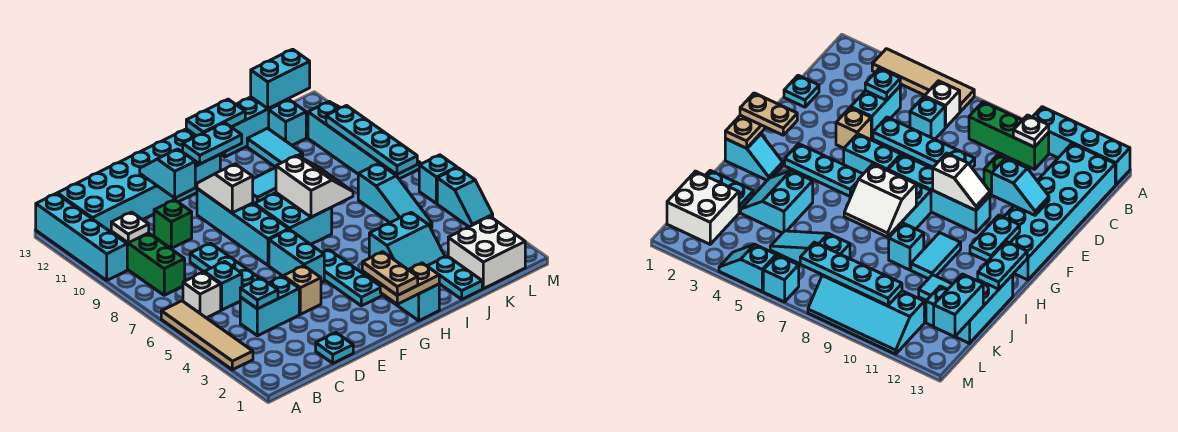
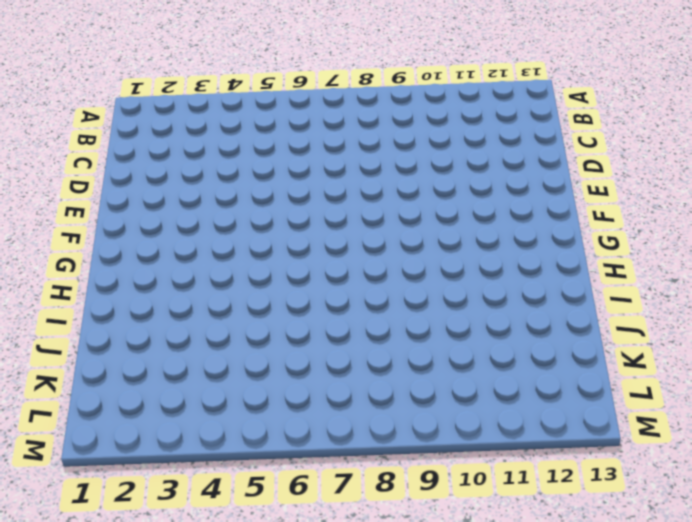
none -> tan 1x4 tile [161,301,253,370]
none -> cyan 1x4 brick [36,194,127,280]
none -> white 1x1 brick [183,272,221,318]
none -> green 1x3 brick [111,231,185,295]

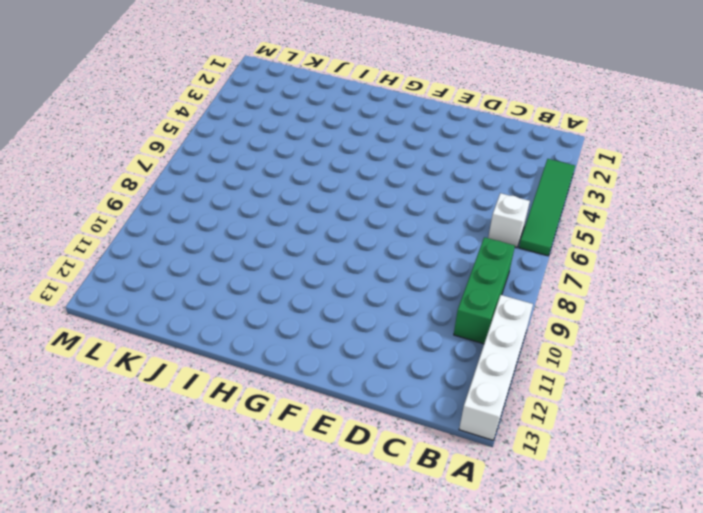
green 1x4 tile [519,159,575,256] -> tan 1x4 tile [161,301,253,370]
white 1x4 brick [459,295,533,440] -> cyan 1x4 brick [36,194,127,280]
none -> cyan 2x6 brick [57,130,220,232]
none -> cyan 1x2 brick [240,276,299,336]
none -> cyan 1x1 brick [204,262,242,310]
none -> cyan 1x1 plate [316,333,353,363]

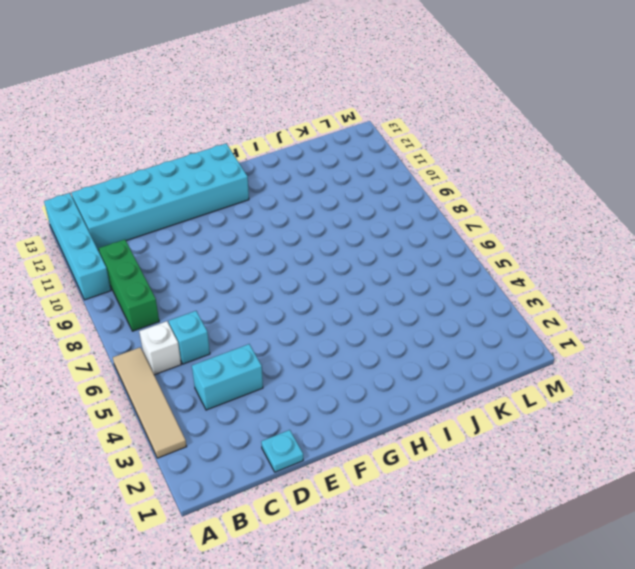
none -> cyan 1x4 plate [190,243,259,287]
none -> green 1x1 brick [154,200,192,248]
none -> tan 1x1 brick [283,266,321,314]
none -> cyan 1x2 brick [269,229,324,283]

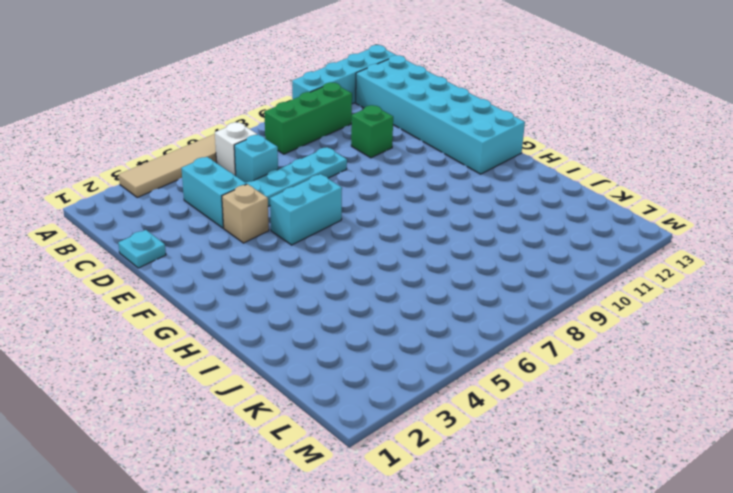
none -> cyan 1x4 brick [197,189,289,265]
none -> cyan 1x3 plate [322,250,382,306]
none -> cyan 2x2 brick [255,193,332,244]
none -> cyan 1x2 slope [384,284,439,321]

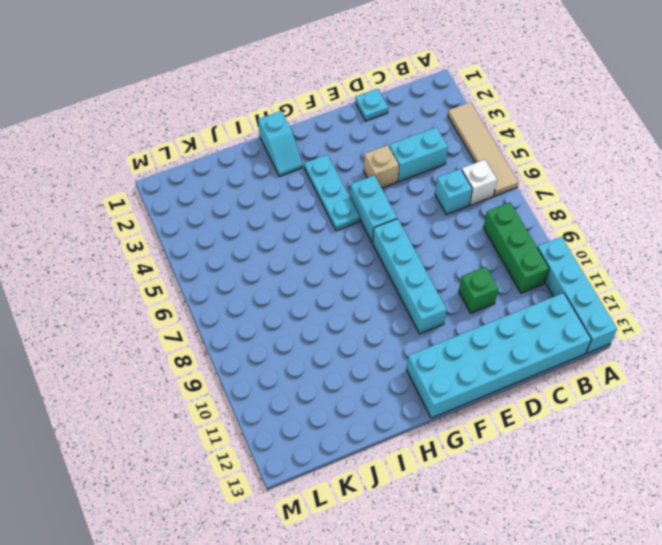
none -> cyan 1x4 plate [190,243,259,287]
none -> cyan 2x2 brick [255,193,332,244]
none -> cyan 1x2 tile [253,168,276,204]
none -> cyan 2x2 slope [369,212,445,270]

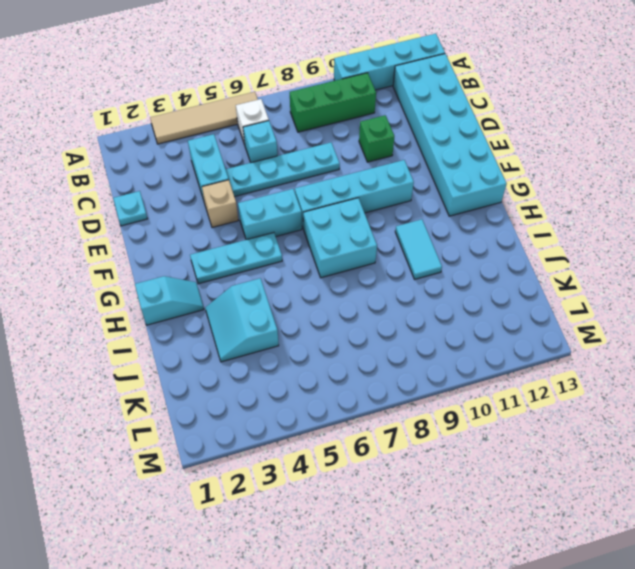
none -> cyan 1x1 brick [889,223,924,270]
none -> cyan 1x3 brick [221,97,288,157]
none -> cyan 1x2 plate [427,256,482,299]
none -> cyan 1x2 tile [247,128,303,167]

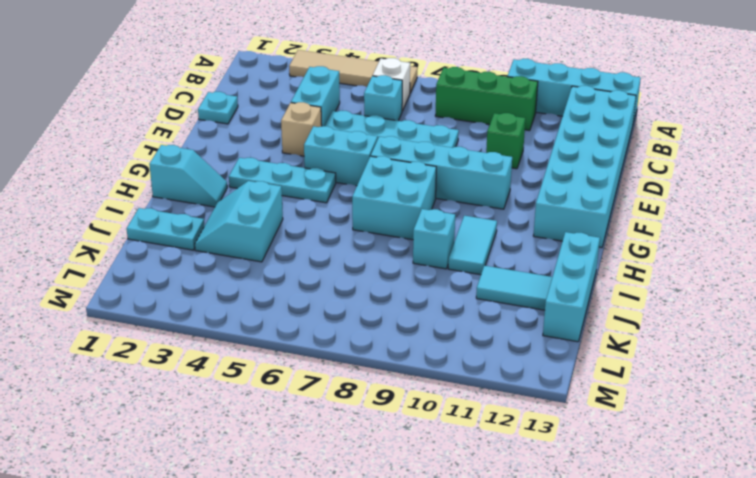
none -> white 2x2 brick [448,217,525,289]
none -> cyan 1x3 slope [358,164,432,228]
none -> cyan 1x1 brick [269,100,306,145]
none -> cyan 2x4 slope [308,102,421,179]

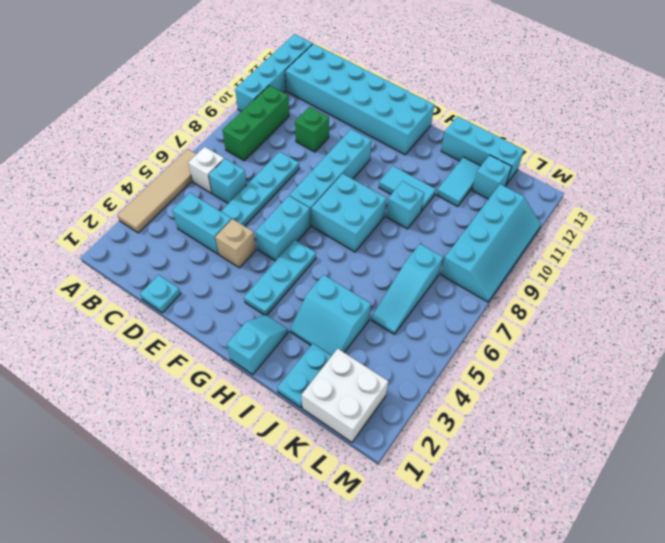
none -> cyan 1x2 slope [437,168,493,227]
none -> cyan 1x1 brick [419,155,457,204]
none -> white 1x1 plate [111,212,149,243]
none -> cyan 1x1 plate [240,278,278,309]

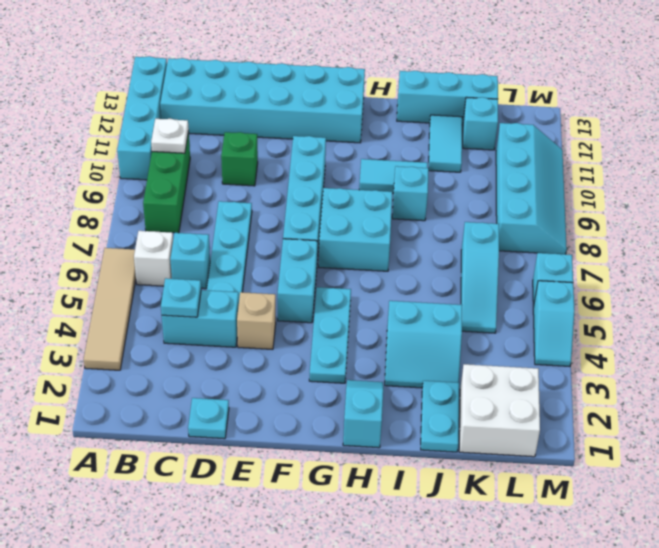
none -> cyan 1x2 slope [140,149,195,198]
none -> white 1x2 slope [197,164,253,213]
none -> tan 1x2 plate [380,263,439,304]
none -> cyan 1x2 plate [183,123,242,164]

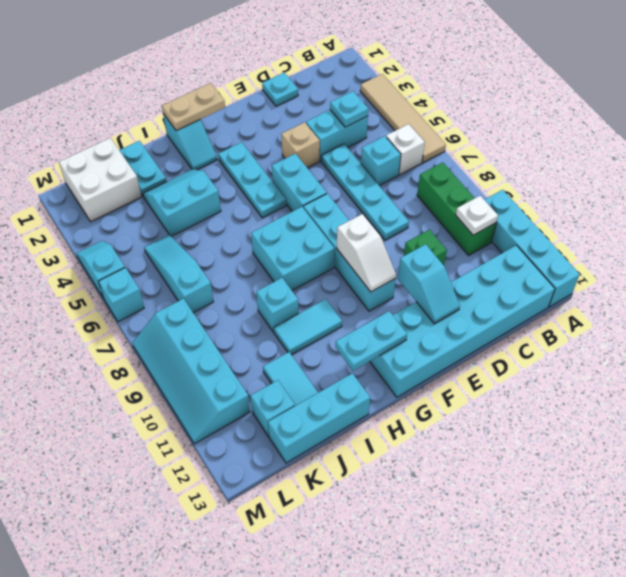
none -> white 2x2 slope [276,155,353,217]
none -> cyan 1x2 plate [186,99,245,136]
none -> cyan 1x2 brick [251,49,310,109]
none -> cyan 1x4 plate [326,106,417,174]

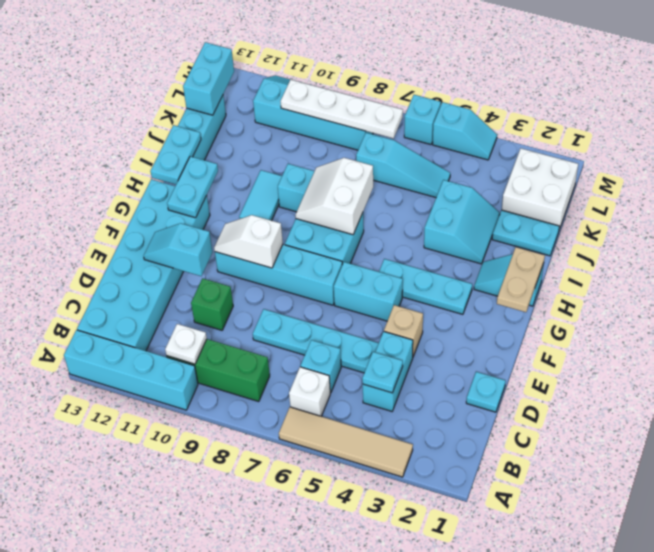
white 2x2 slope [295,158,373,235] -> white 2x2 slope turned to [276,155,353,217]
white 1x4 plate [280,80,403,138] -> cyan 1x4 plate [326,106,417,174]
none -> cyan 1x2 tile [247,128,303,167]
none -> cyan 1x1 brick [269,100,306,145]
none -> tan 1x2 plate [362,252,418,295]

